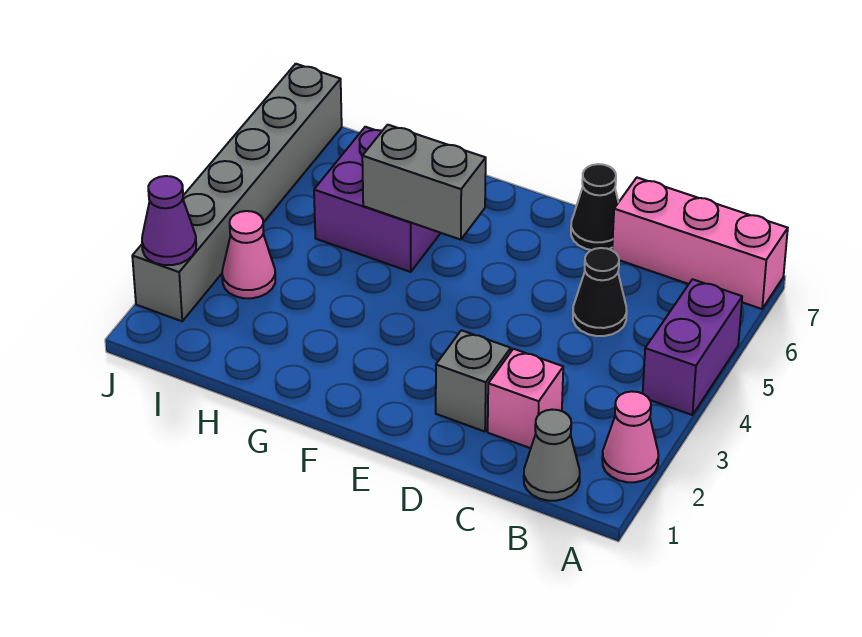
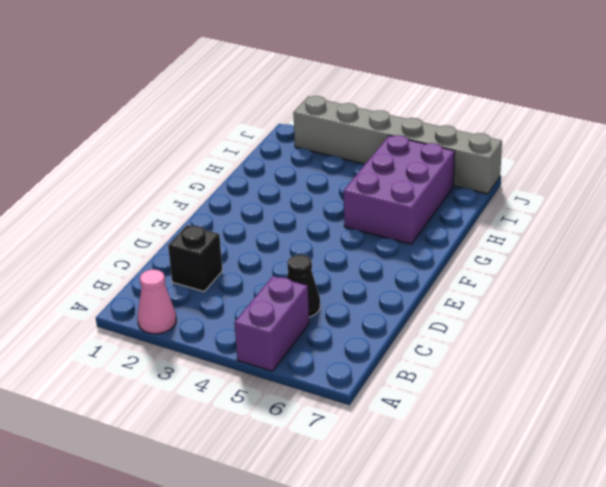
purple 1x2 brick [234,276,309,371] -> purple 1x2 brick turned to [643,279,742,415]
black 1x1 brick [168,225,222,292] -> pink 1x1 brick [488,349,563,448]
purple 2x3 brick [344,135,455,244] -> purple 2x2 brick [314,127,440,272]
none -> pink 1x3 brick [612,178,788,309]
none -> grey 1x1 cone [524,410,580,501]
none -> grey 1x1 brick [436,330,511,432]

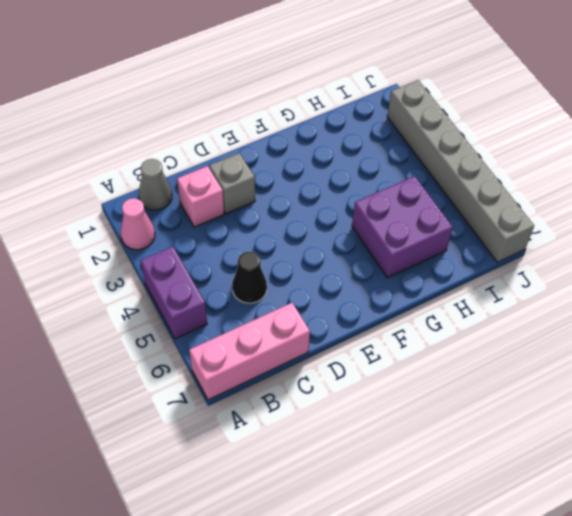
none -> black 1x1 cone [571,164,618,250]
none -> pink 1x1 cone [222,211,275,298]
none -> grey 1x2 brick [362,125,486,240]

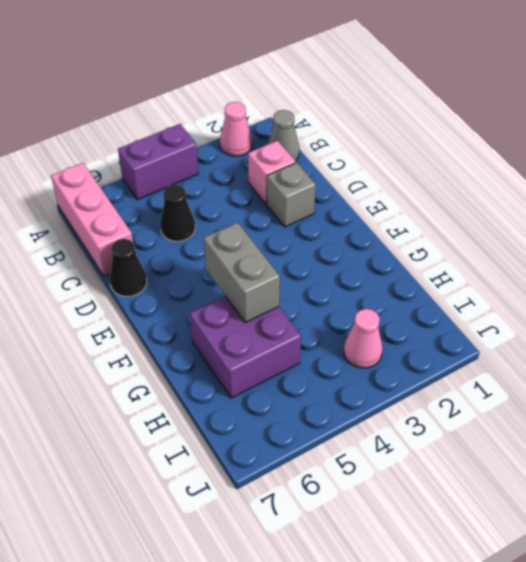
none -> grey 1x6 brick [132,64,342,321]
none -> purple 1x1 cone [142,176,196,265]

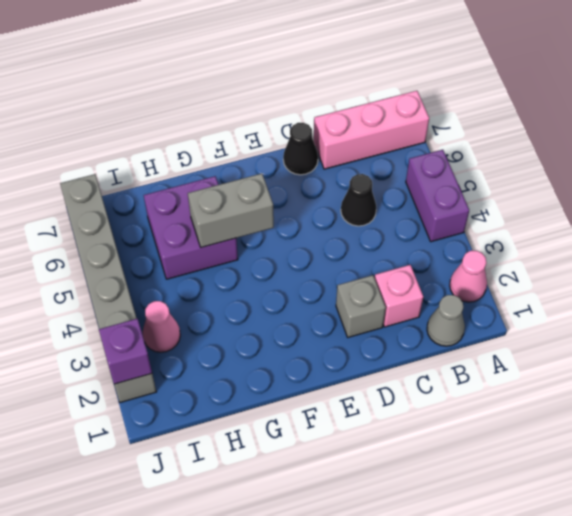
purple 1x1 brick [99,319,152,384] -> purple 1x1 cone [142,176,196,265]

